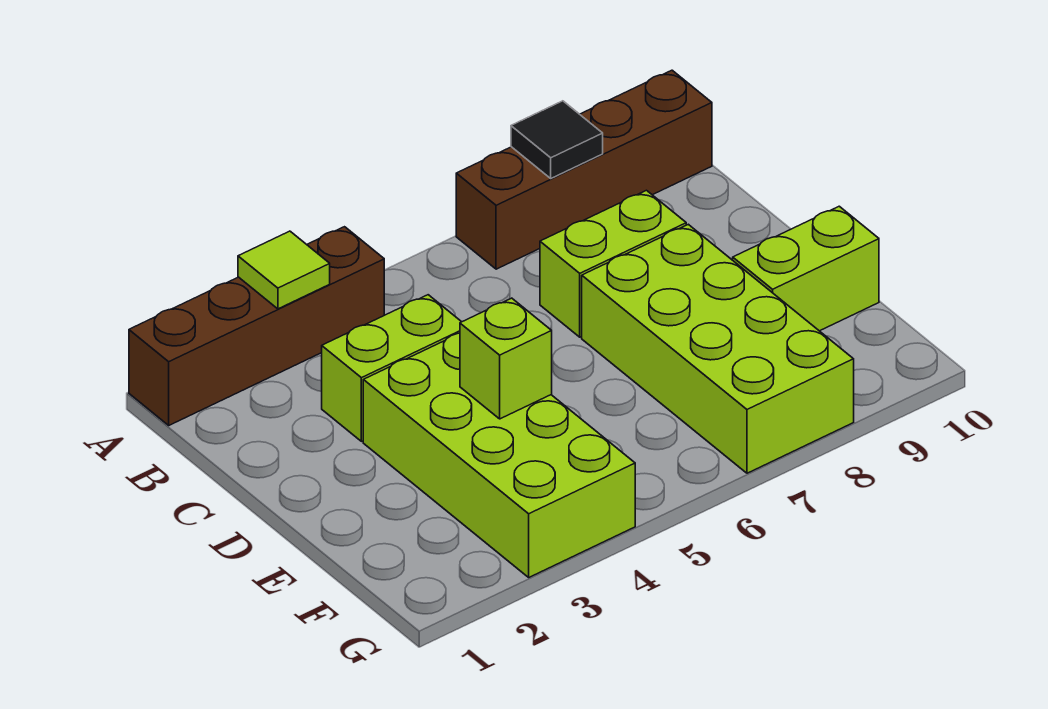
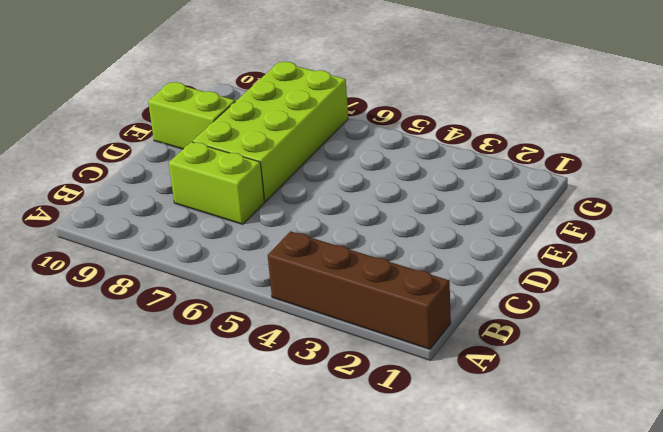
none -> brown 1x4 brick [456,70,712,269]
none -> lime 1x2 brick [322,295,461,441]

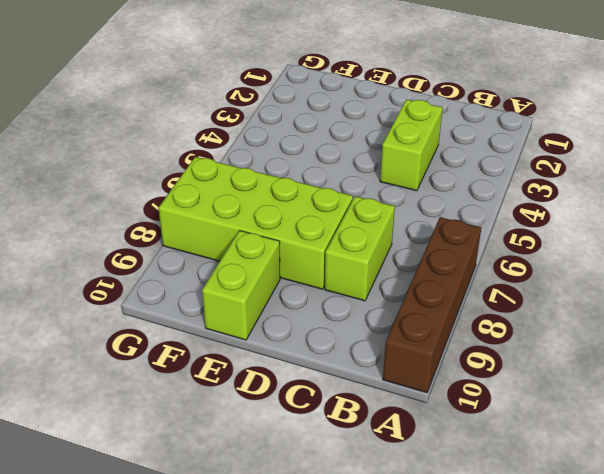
none -> brown 1x4 brick [129,227,384,425]
none -> lime 2x4 brick [363,333,635,577]

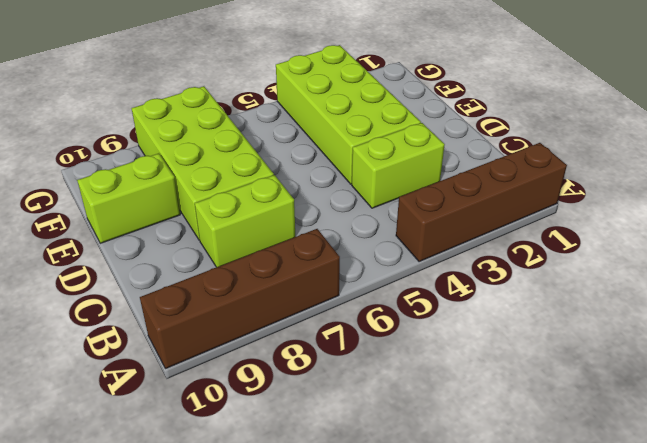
none -> lime 1x1 tile [238,231,330,309]
none -> black 1x1 tile [511,101,603,178]

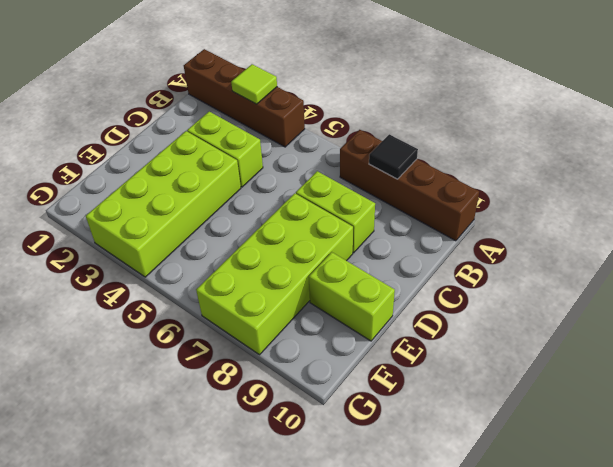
none -> lime 1x1 brick [460,298,552,419]

